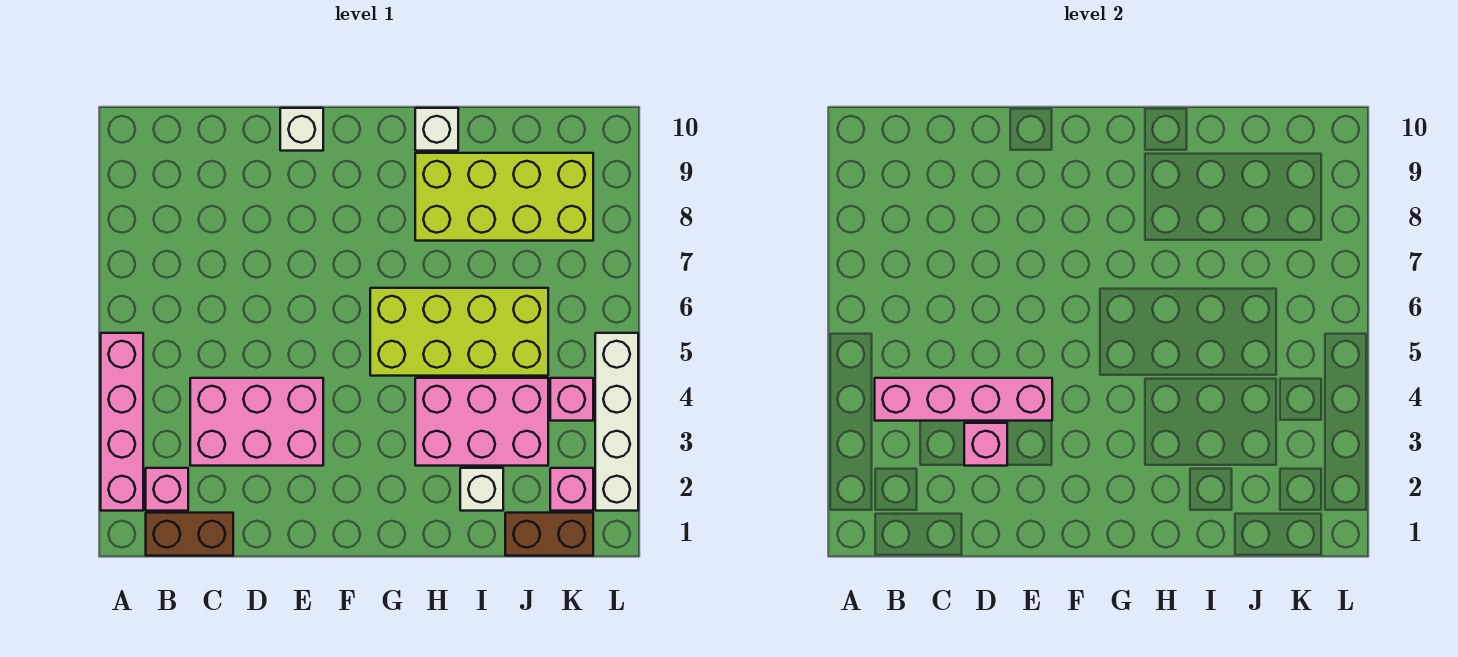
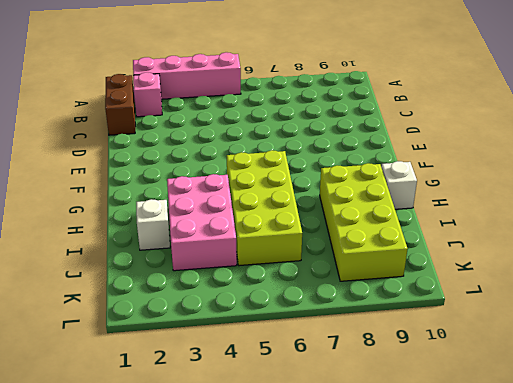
none -> pink 2x3 brick [190,378,323,466]
none -> white 1x1 brick [280,108,323,151]
none -> brown 1x2 brick [505,513,593,556]

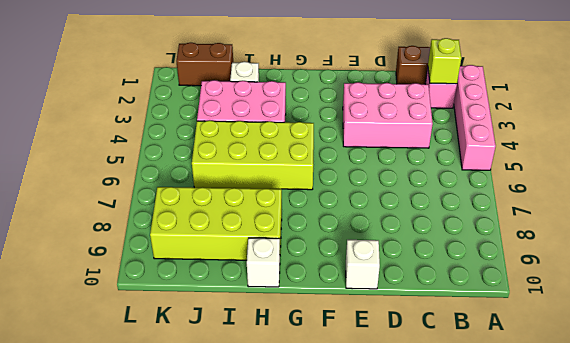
lime 1x1 brick [428,38,461,84] -> none
none -> pink 1x1 brick [550,468,593,511]
none -> pink 1x1 brick [550,378,593,421]
none -> white 1x4 brick [595,333,638,511]

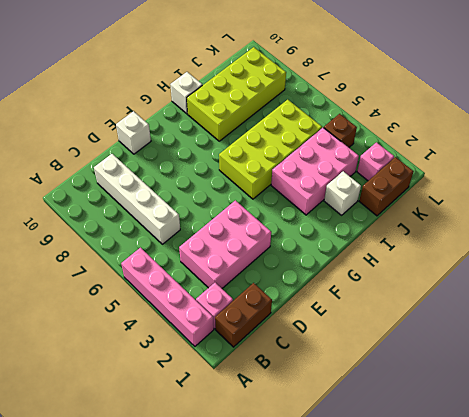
white 1x4 brick [94,154,180,244] -> white 1x4 brick moved to [595,333,638,511]
brown 1x1 brick [324,114,357,147] -> pink 1x1 brick [550,378,593,421]
none -> pink 1x4 brick [875,378,1052,421]
none -> pink 1x1 brick [964,423,1007,466]

